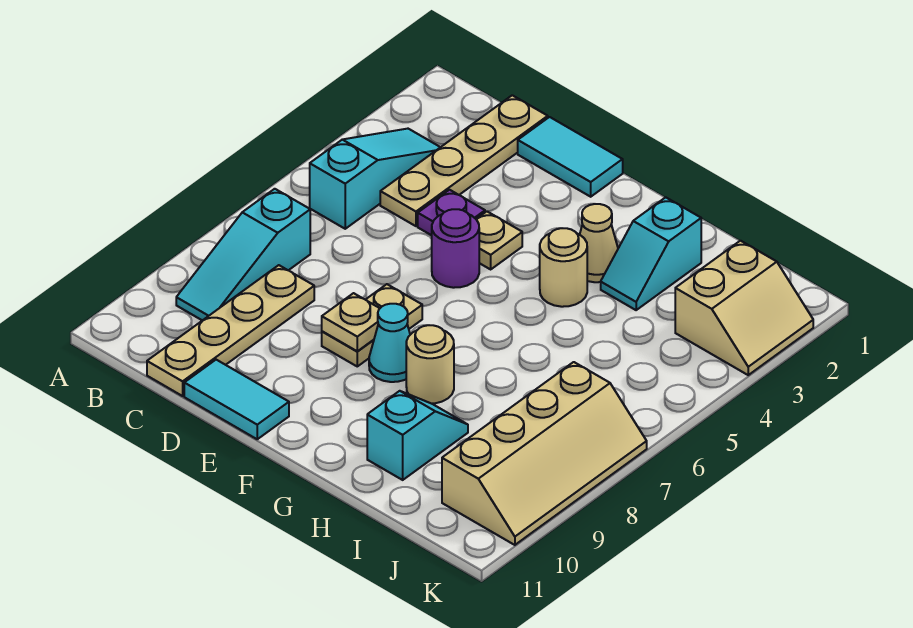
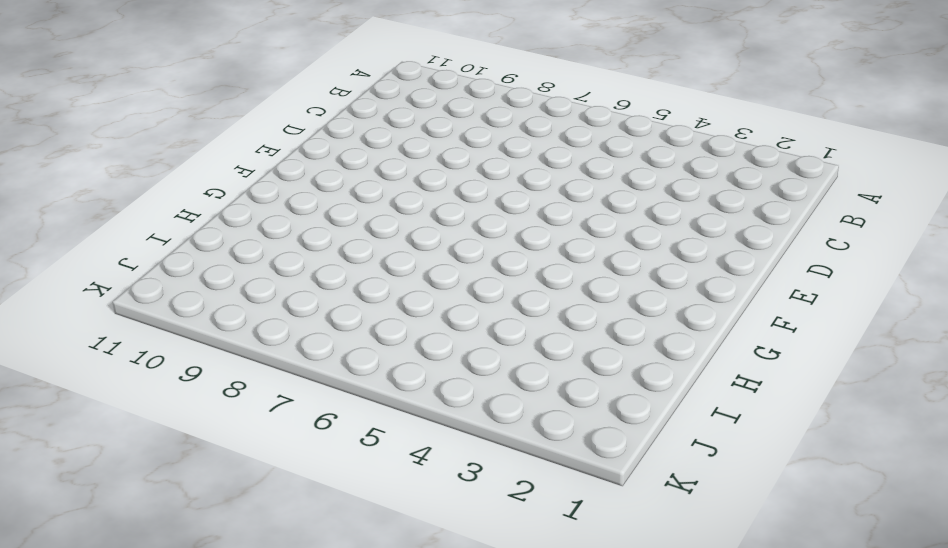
none -> cyan 1x3 slope [310,129,440,229]
none -> cyan 1x3 slope [176,189,310,321]
none -> tan 1x4 plate [380,95,548,226]

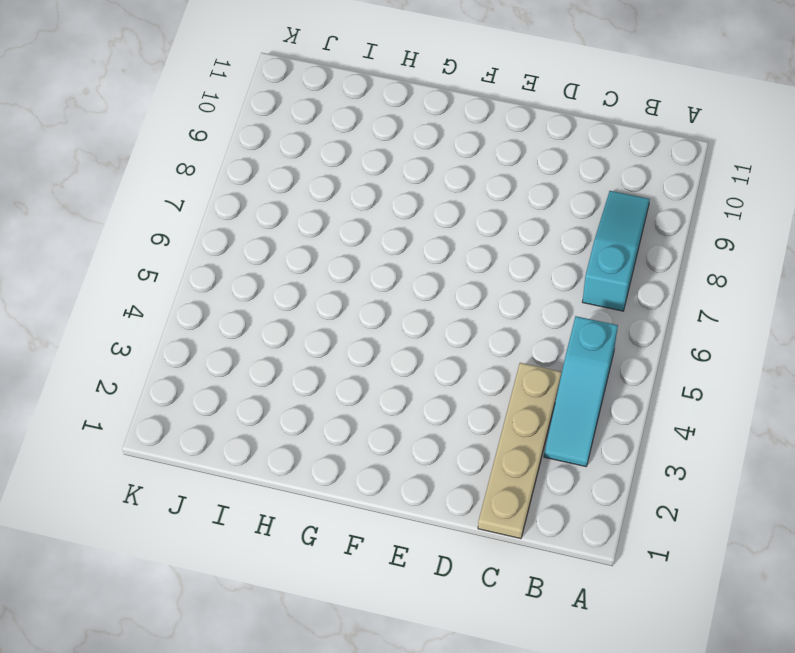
none -> tan 1x4 plate [147,265,314,396]
none -> cyan 1x2 tile [518,117,623,197]
none -> purple 1x1 plate [418,190,485,235]

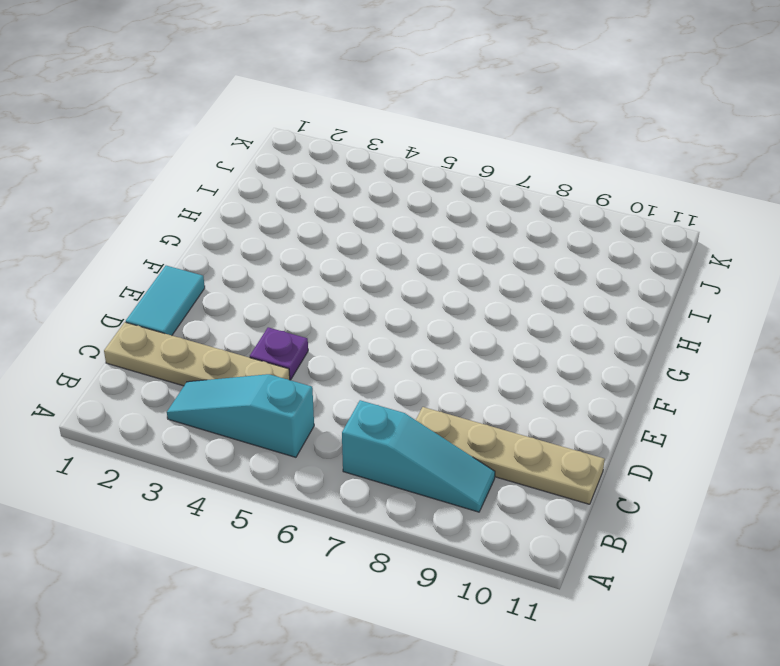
none -> cyan 1x2 tile [184,360,289,439]
none -> tan 1x1 plate [476,212,522,269]
none -> purple 1x1 round brick [432,209,479,288]

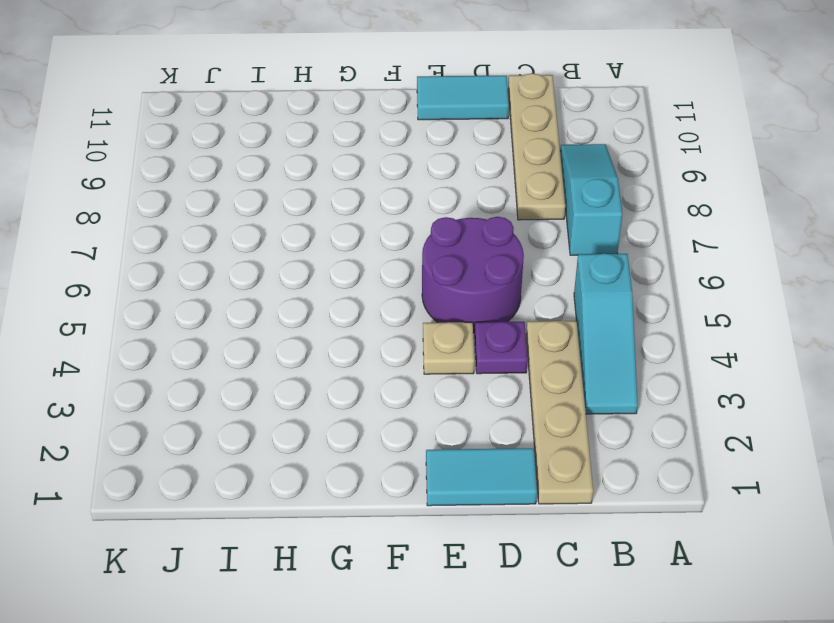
purple 2x2 round brick [422,217,524,333] -> purple 1x1 round brick [432,209,479,288]
none -> tan 1x2 plate [322,284,422,366]
none -> cyan 1x1 cone [369,304,410,382]
none -> tan 1x1 cone [580,204,618,282]

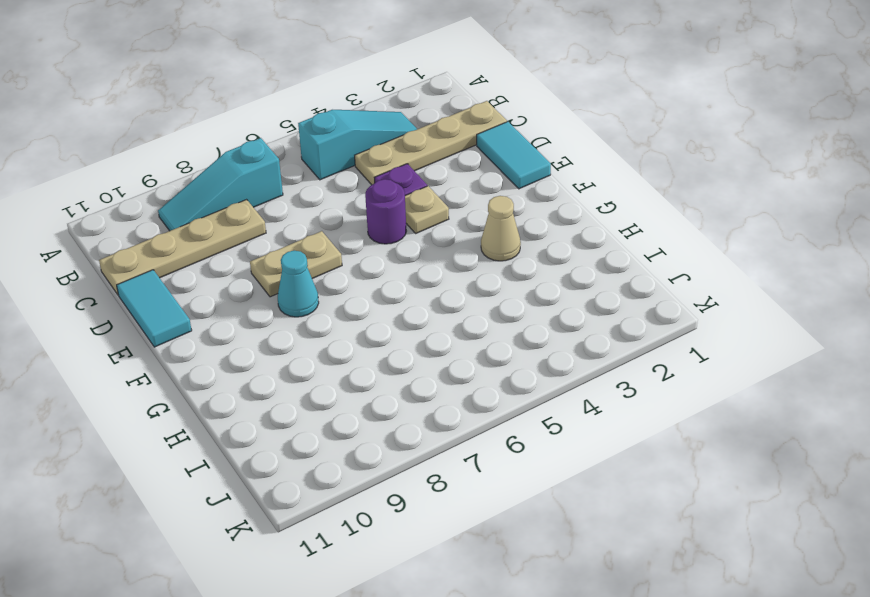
none -> tan 1x1 round brick [540,228,587,307]
none -> tan 1x1 round brick [406,325,454,404]
none -> cyan 1x2 slope [601,197,701,310]

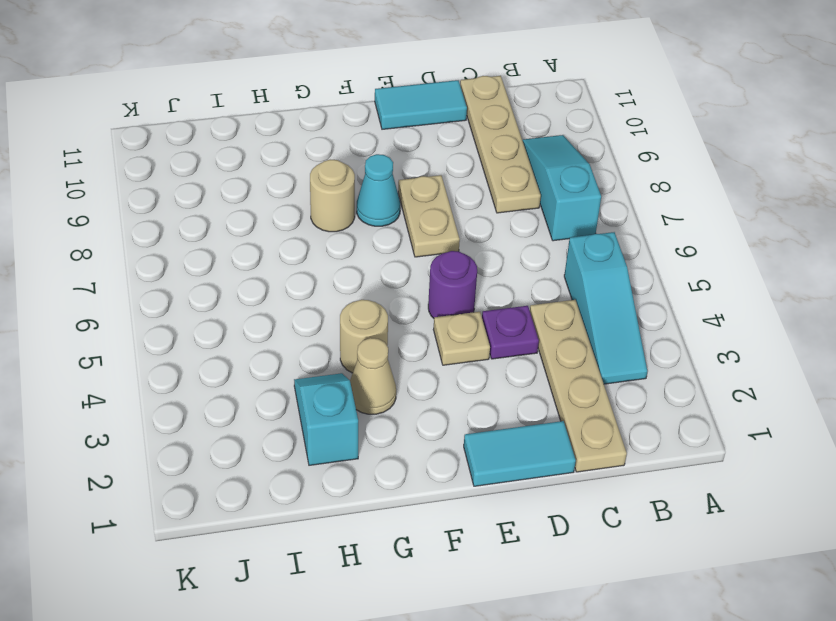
none -> cyan 1x2 slope [367,391,468,480]
none -> tan 2x2 slope [675,241,813,375]
none -> tan 2x4 slope [442,362,647,545]

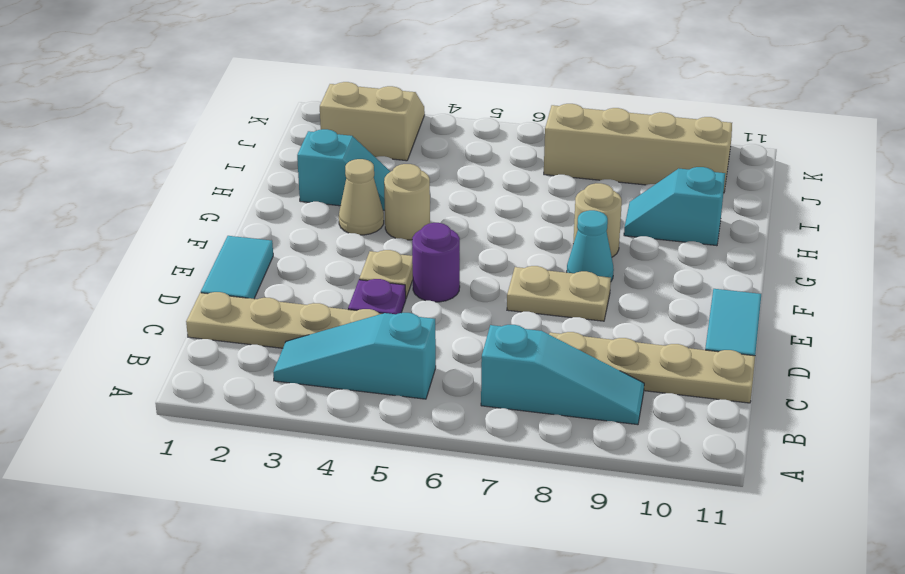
none -> tan 1x1 plate [322,293,380,351]

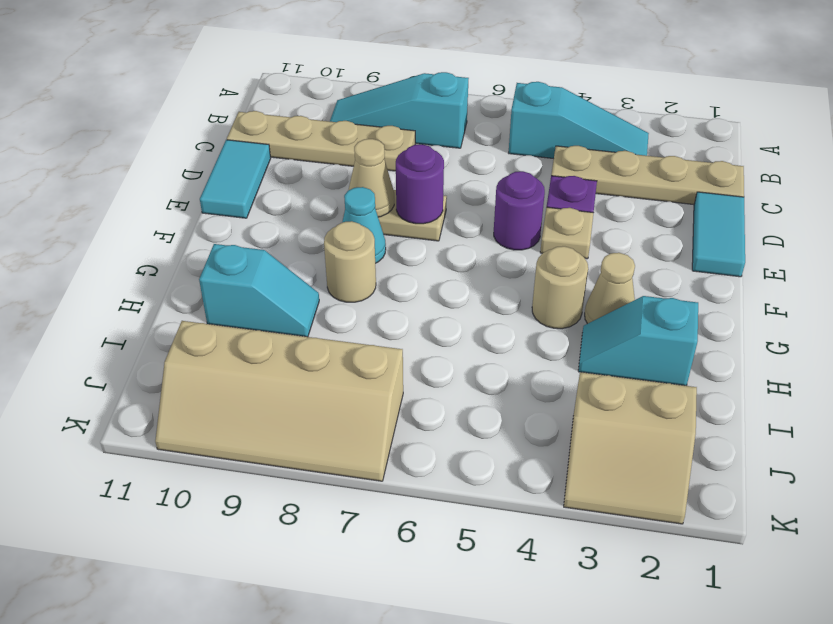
purple 1x1 round brick [396,144,444,224] -> none
tan 1x1 cone [349,139,394,217] -> tan 1x1 plate [322,293,380,351]

